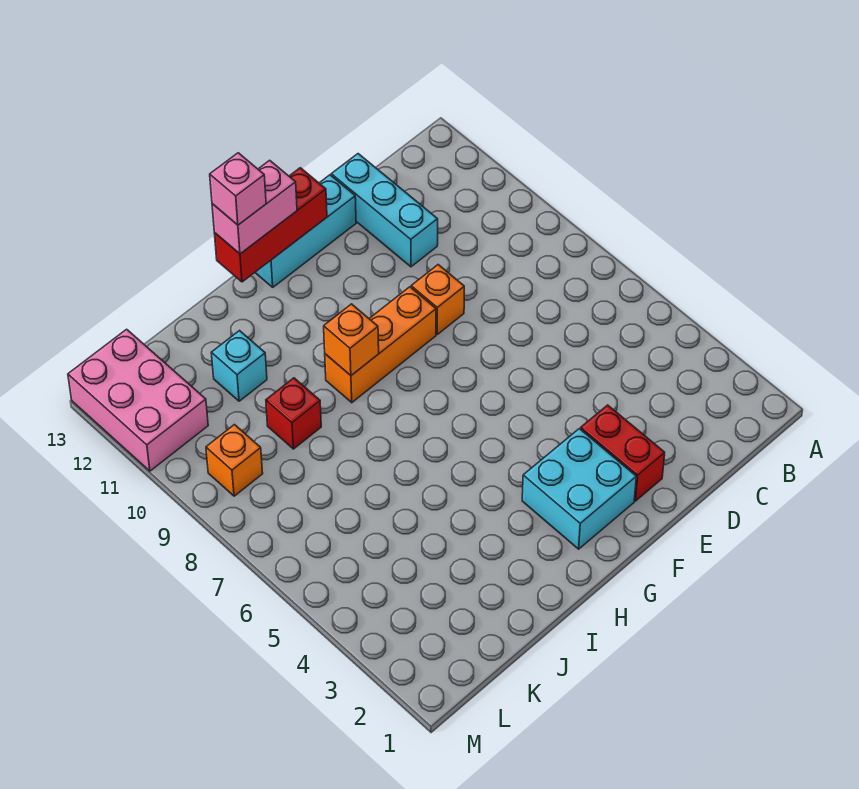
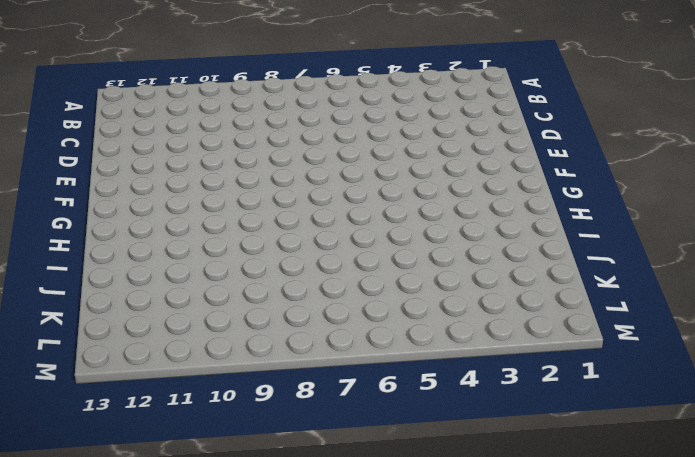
none -> cyan 1x3 brick [331,154,438,267]
none -> red 1x2 brick [581,405,665,501]
none -> orange 1x1 brick [411,265,464,334]

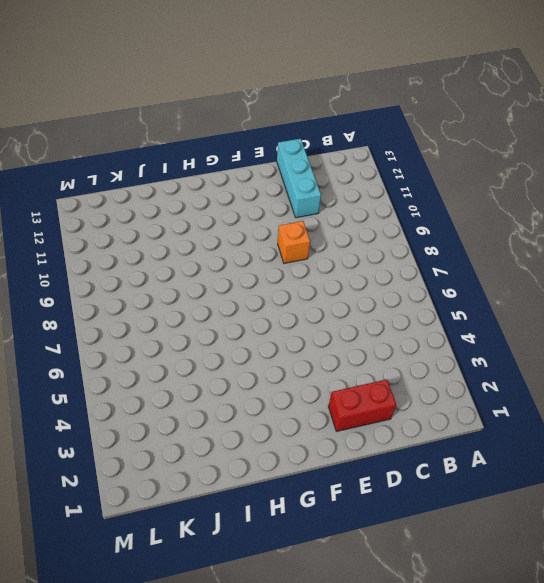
red 1x2 brick [328,380,396,431] -> red 1x2 brick turned to [581,405,665,501]
none -> cyan 1x3 brick [255,175,356,287]
none -> cyan 2x2 brick [522,429,636,549]
none -> orange 1x3 brick [325,287,436,403]

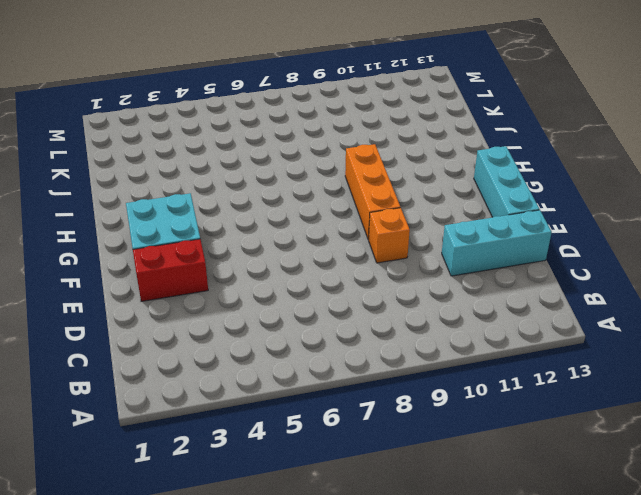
none -> red 1x1 brick [266,378,321,449]
none -> cyan 1x1 brick [211,331,267,401]
none -> orange 1x1 brick [206,425,263,496]

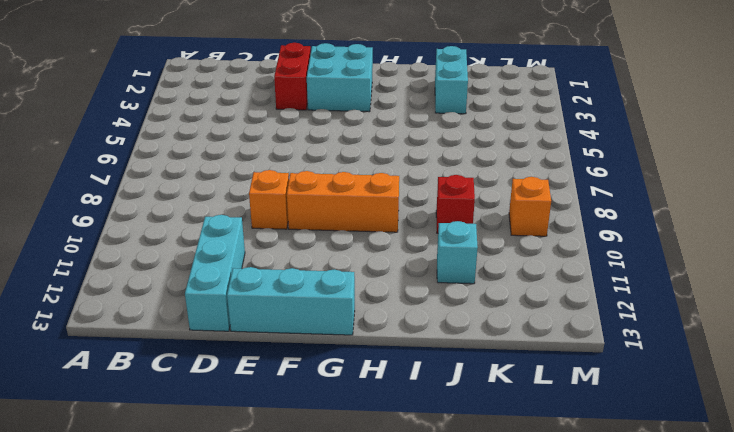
cyan 1x2 brick [435,46,468,114] -> none
none -> pink 2x3 brick [68,329,208,471]
none -> red 1x3 brick [214,168,327,282]
none -> orange 1x1 brick [324,304,379,375]

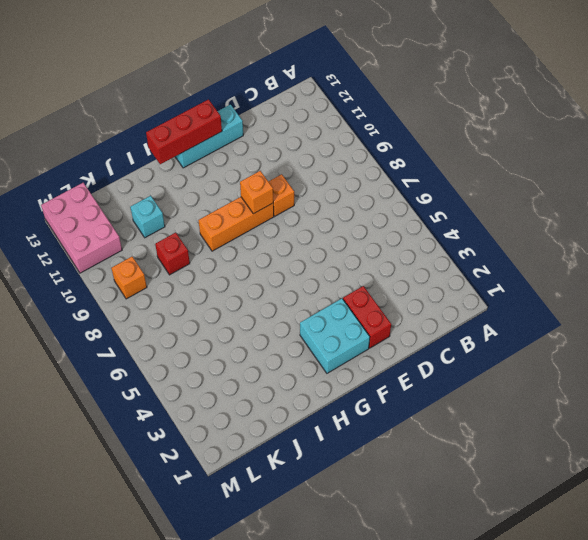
orange 1x1 brick [240,171,273,214] -> orange 1x1 brick moved to [324,304,379,375]
none -> cyan 1x3 brick [331,154,438,267]
none -> pink 1x2 brick [212,160,297,254]
none -> pink 1x1 brick [210,153,266,225]

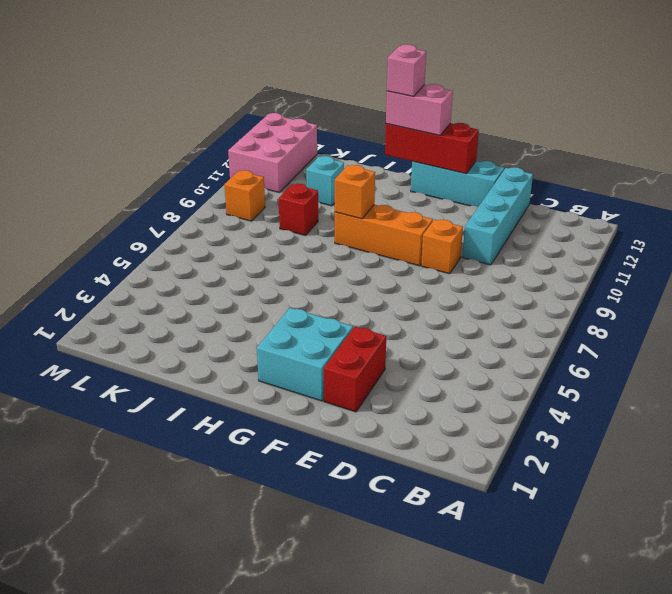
cyan 1x4 brick [463,167,533,265] -> cyan 1x3 brick [331,154,438,267]

